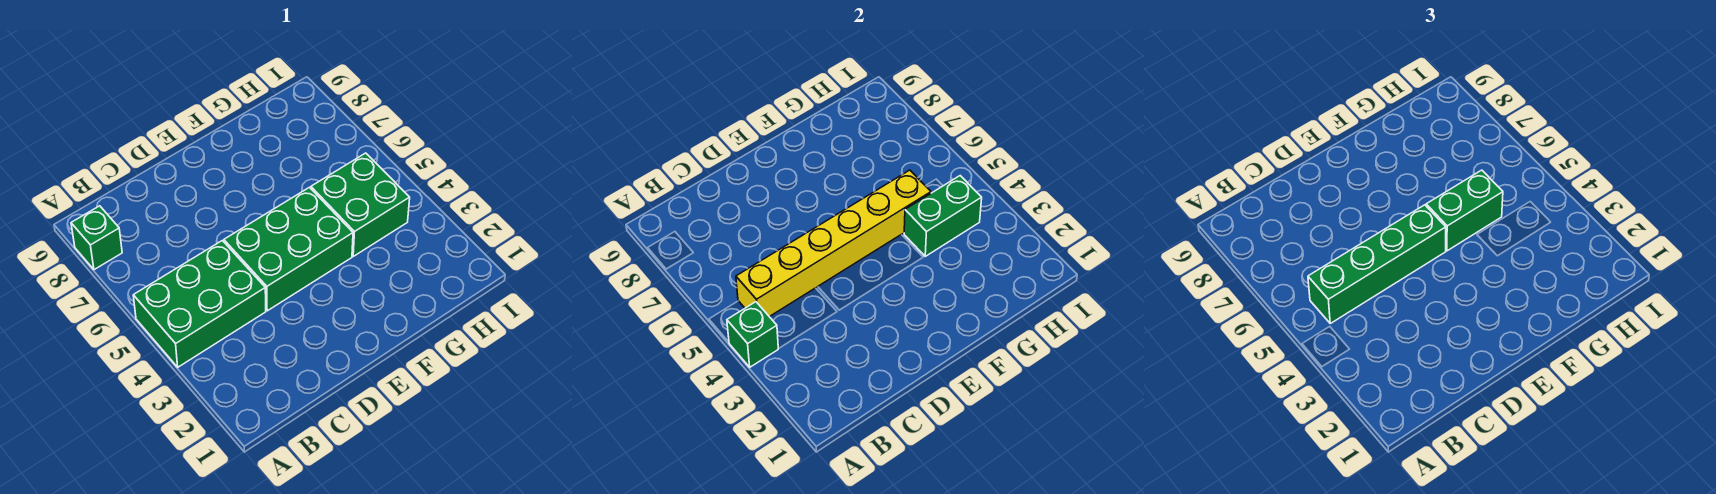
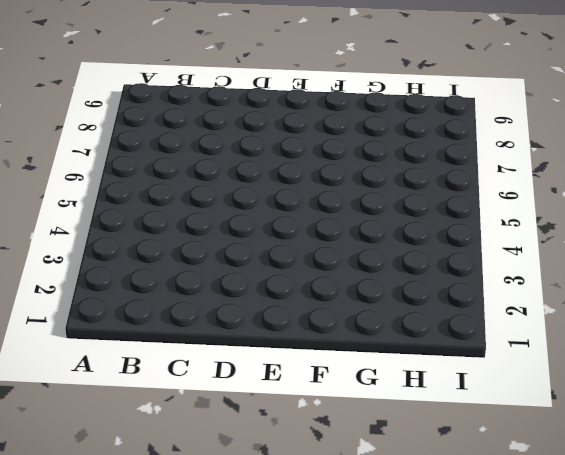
none -> green 2x3 brick [133,241,266,367]
none -> green 1x1 brick [71,206,122,270]

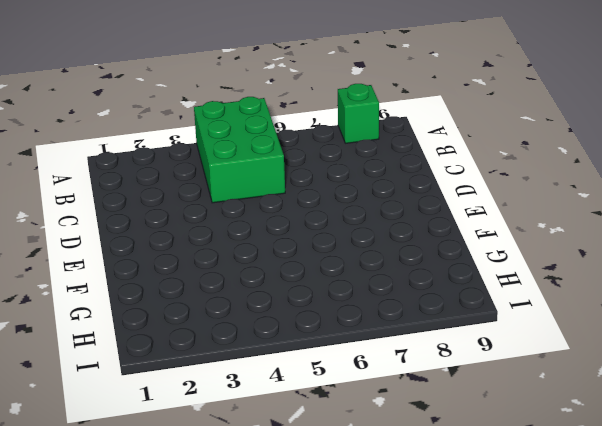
none -> green 2x3 brick [224,187,353,311]
none -> green 2x2 brick [311,153,410,256]

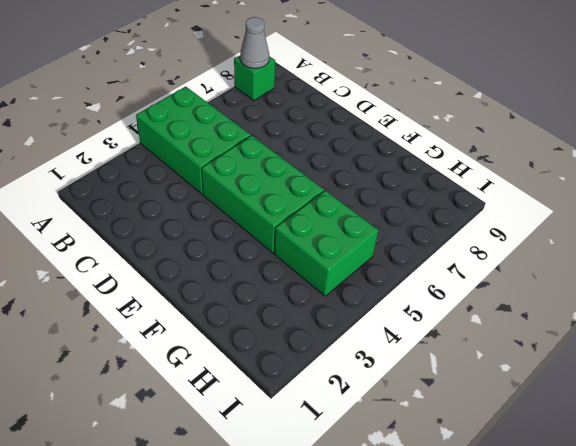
grey 1x1 cone [240,17,269,68] -> none
none -> green 1x1 brick [727,302,778,367]
none -> yellow 1x6 brick [736,170,931,317]

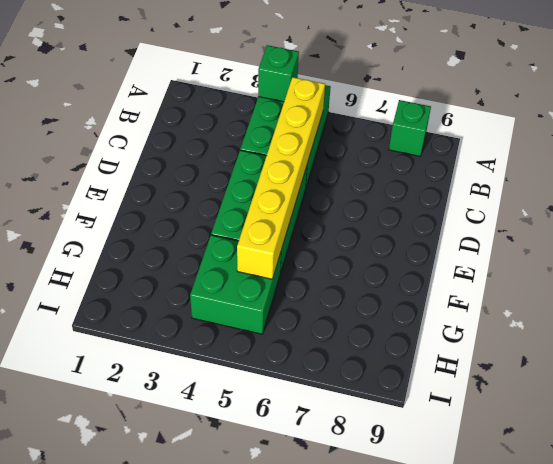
none -> green 1x2 brick [904,176,982,256]
none -> green 1x4 brick [1308,205,1446,323]

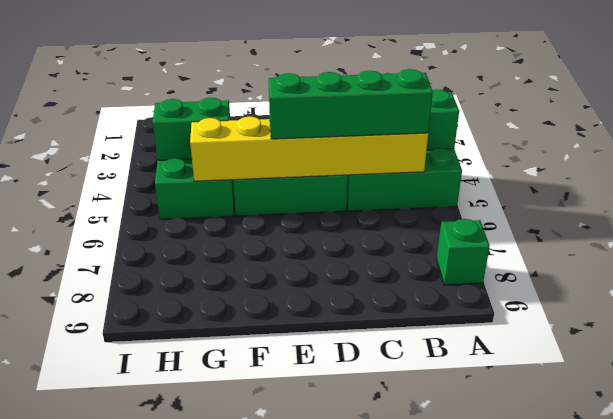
none -> green 1x2 brick [1426,170,1503,251]

